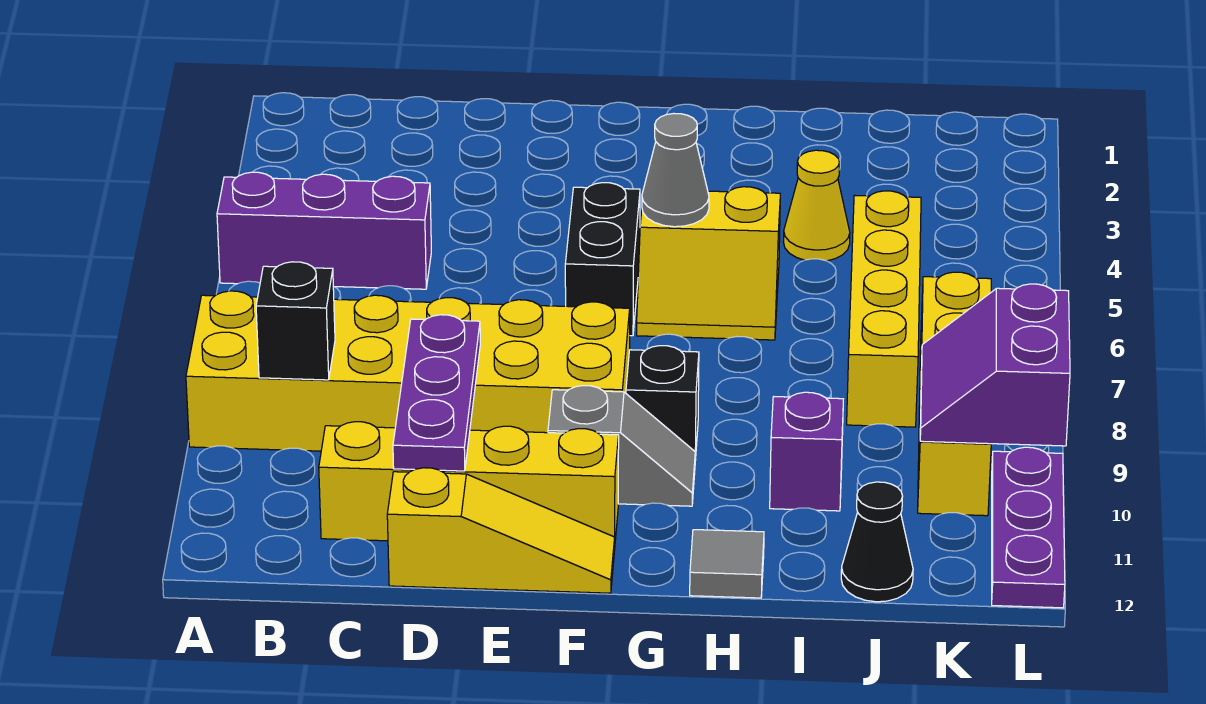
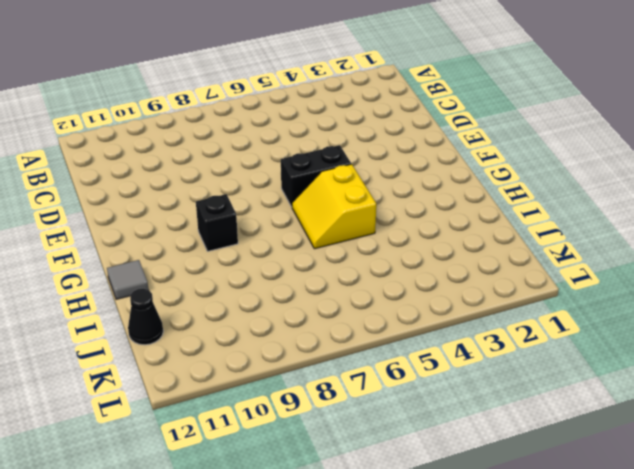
none -> purple 1x3 brick [217,172,431,289]
none -> yellow 2x6 brick [186,291,630,451]
none -> yellow 1x4 brick [319,422,619,541]

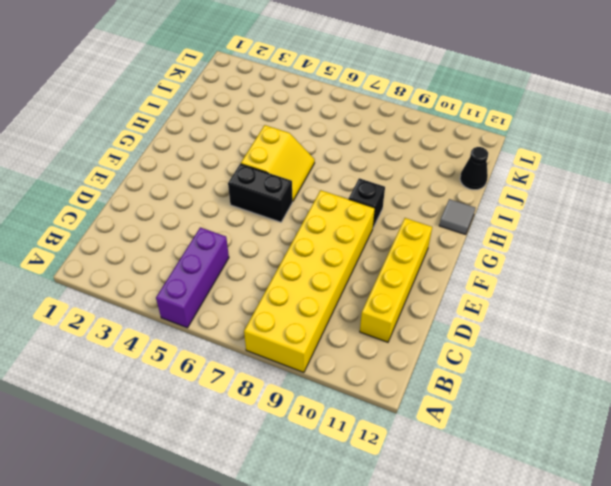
none -> yellow 1x3 slope [387,468,615,593]
none -> grey 1x2 slope [548,386,695,506]
none -> yellow 1x1 cone [783,150,850,261]

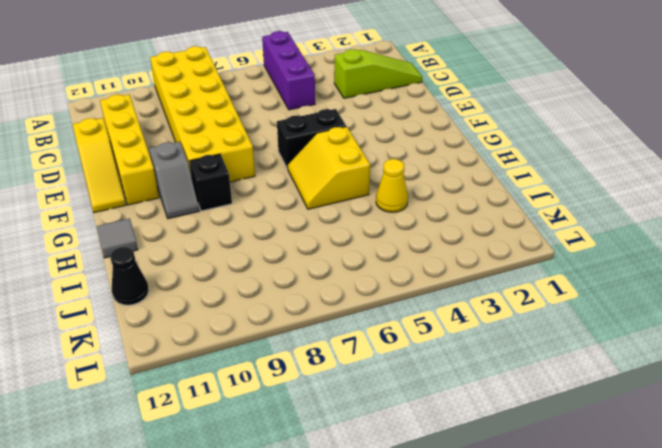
lime 1x3 slope [334,49,422,98] -> none
none -> purple 1x1 brick [770,392,843,511]
none -> yellow 1x4 brick [847,191,921,427]
none -> yellow 1x4 brick [918,272,991,516]

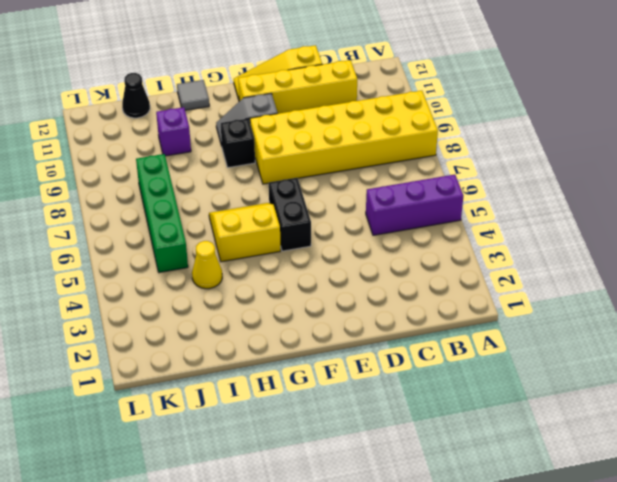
green 1x4 brick [136,154,188,273] -> yellow 1x4 brick [847,191,921,427]
none -> yellow 1x4 brick [918,272,991,516]
none -> purple 1x3 plate [992,447,1065,608]
none -> black 1x1 brick [256,262,335,380]

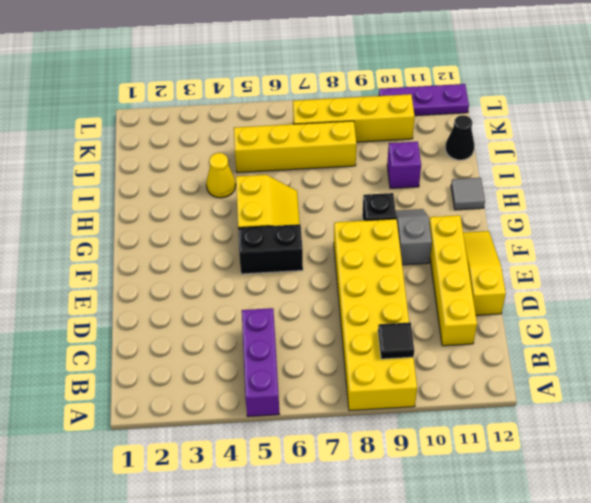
black 1x1 tile [378,322,414,359] -> black 1x1 brick [256,262,335,380]
none -> purple 1x3 plate [393,315,480,471]
none -> grey 1x1 cone [642,113,709,227]
none -> purple 2x2 slope [920,284,1070,446]

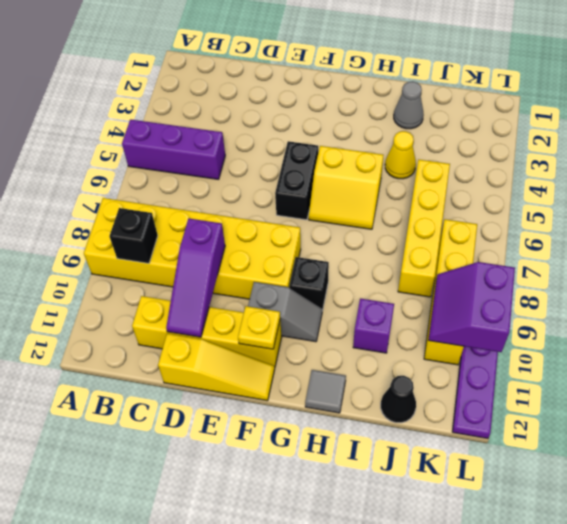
purple 1x3 slope [166,219,225,337] -> purple 1x3 plate [393,315,480,471]
yellow 1x1 plate [238,306,280,349] -> none
grey 1x1 cone [394,81,424,129] -> grey 1x1 cone moved to [642,113,709,227]

